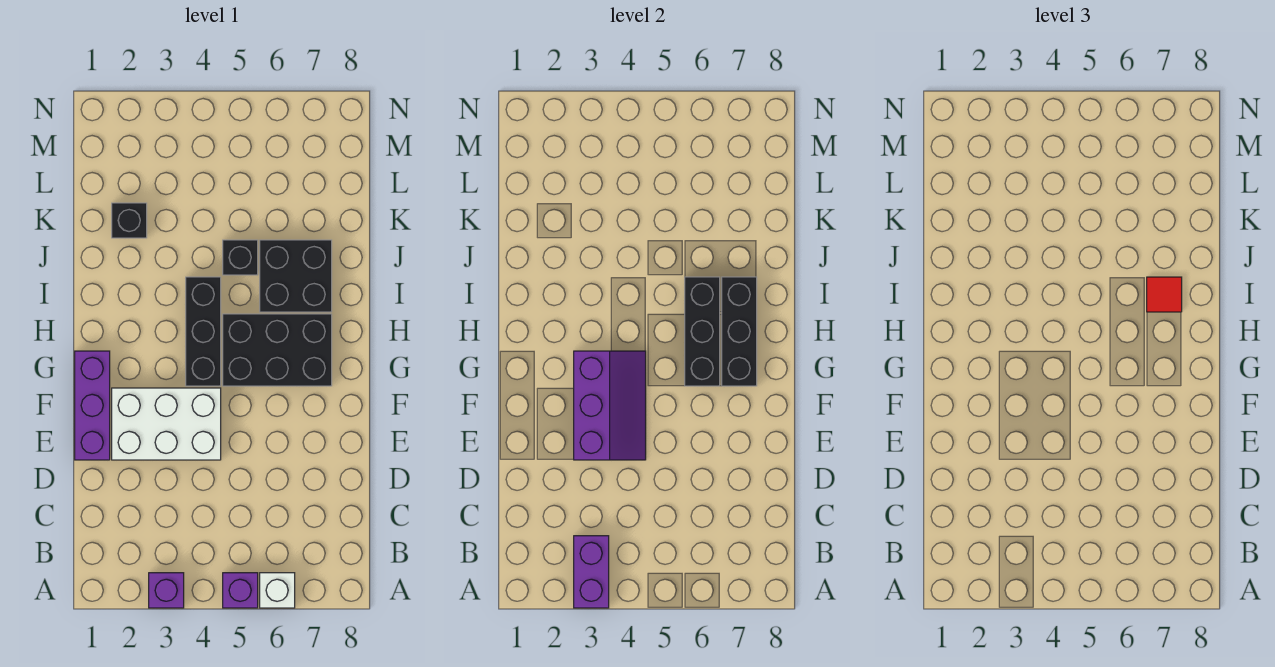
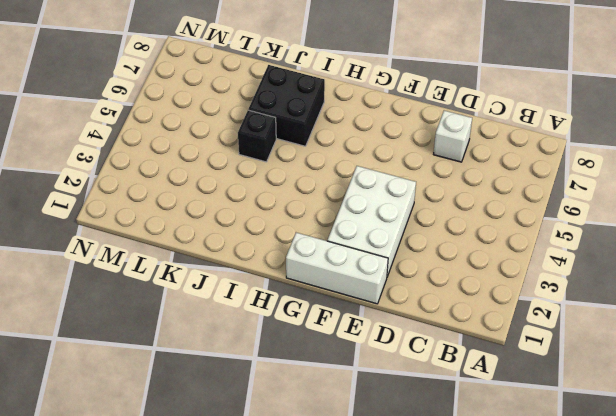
white 1x1 brick [433,111,472,162] -> white 1x1 brick moved to [260,573,295,608]
white 1x3 brick [286,233,388,304] -> purple 1x3 brick [75,351,110,460]
none -> purple 1x1 brick [149,573,184,608]
none -> purple 1x1 brick [223,573,258,608]
none -> black 1x3 brick [186,277,221,386]

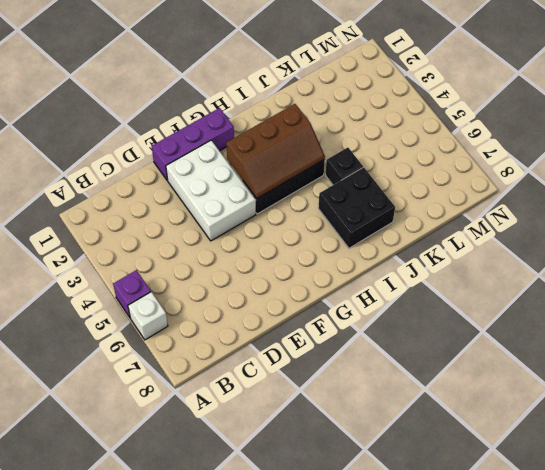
brown 2x3 slope [226,104,325,198] -> purple 2x3 slope [574,351,646,460]
none -> purple 1x1 brick [149,573,184,608]
none -> black 2x3 brick [223,314,332,386]
none -> black 1x1 brick [112,203,147,238]

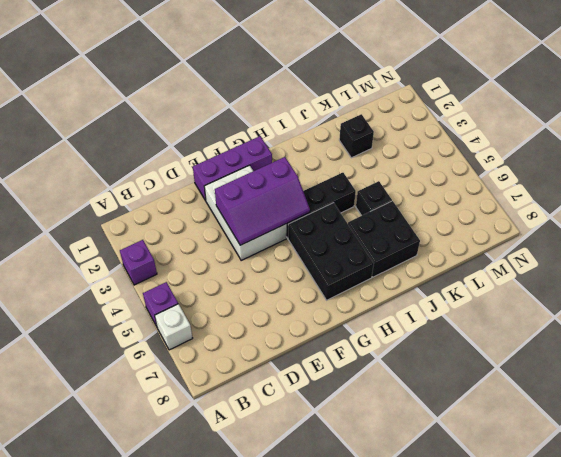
none -> purple 1x2 brick [574,536,609,608]
none -> black 1x3 brick [685,277,720,386]
none -> black 1x3 brick [722,277,757,386]

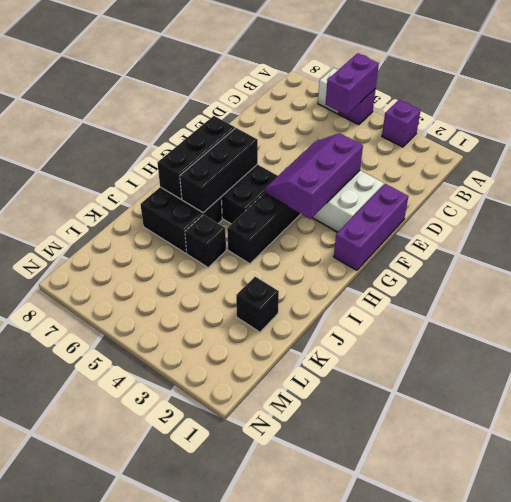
purple 1x2 brick [326,53,379,115] -> purple 1x2 brick moved to [574,536,609,608]
none -> red 1x1 tile [1147,277,1182,312]

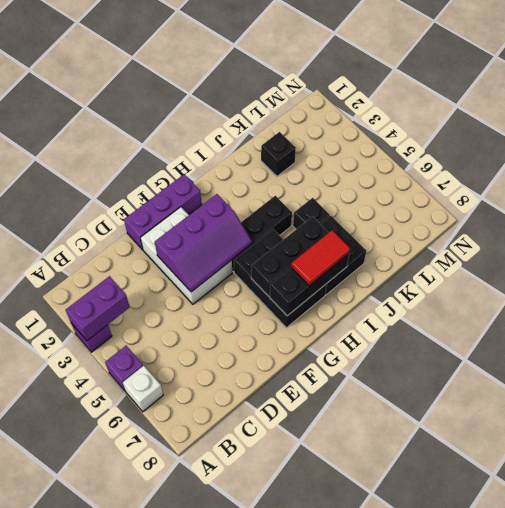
red 1x2 tile [291,231,350,286] -> red 1x1 tile [1147,277,1182,312]

